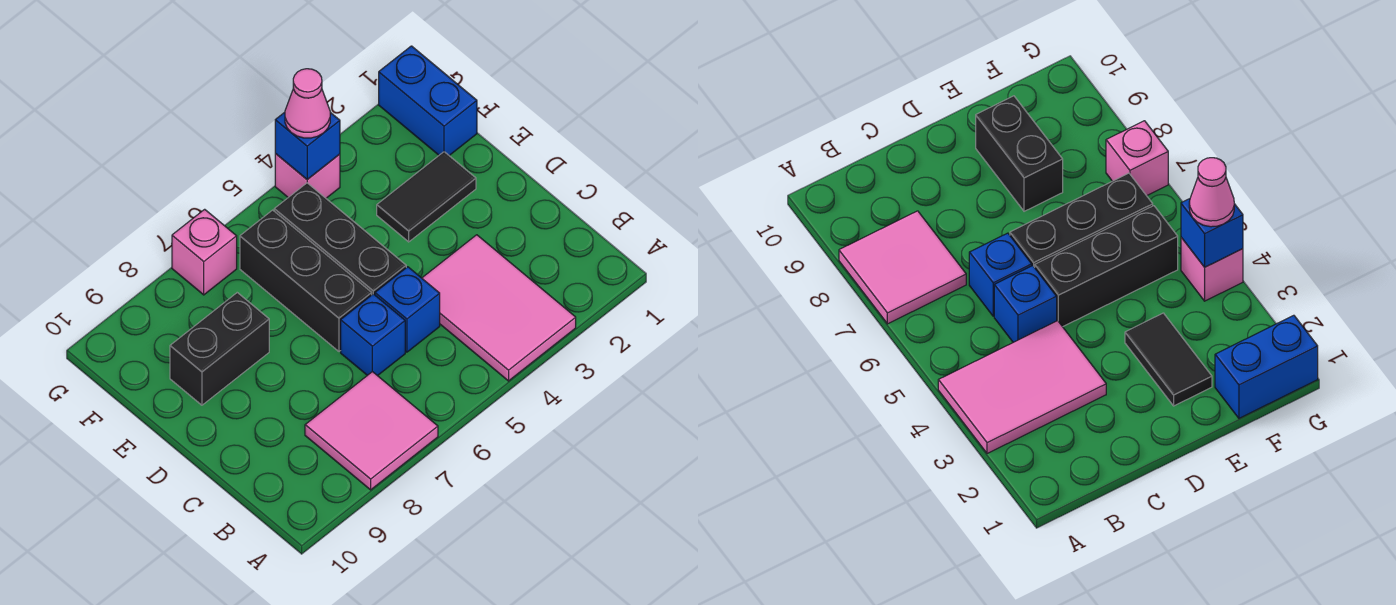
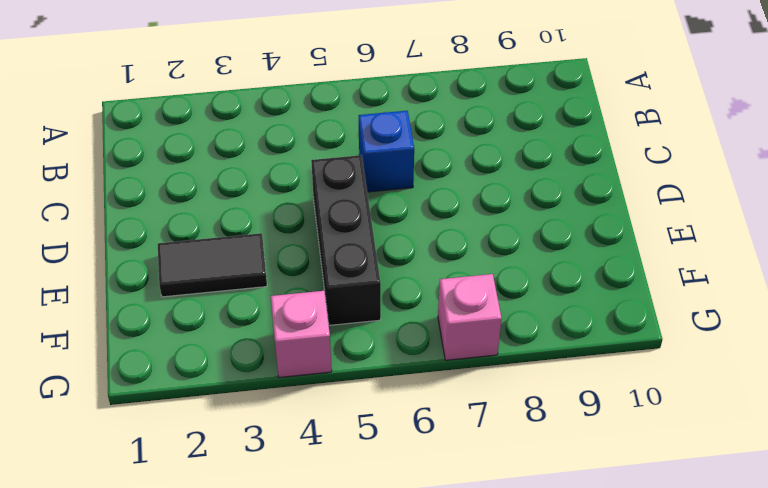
none -> pink 2x3 tile [422,235,576,381]
none -> pink 2x2 tile [305,372,438,490]
none -> blue 1x1 brick [375,267,440,352]

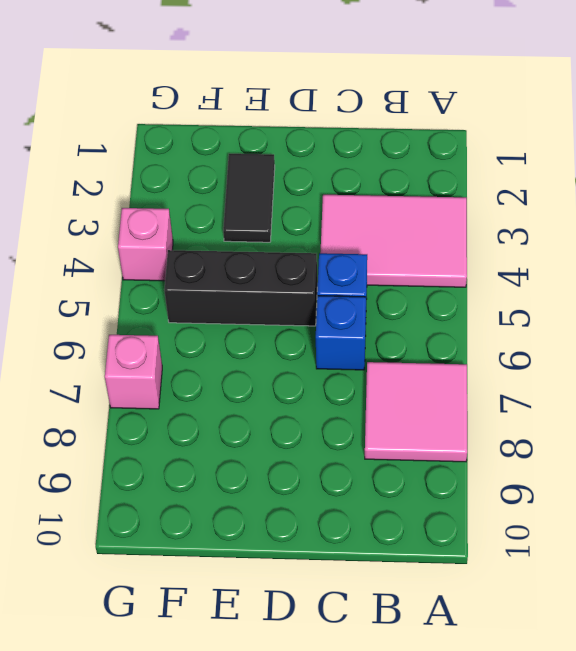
none -> black 1x3 brick [240,210,372,351]
none -> black 1x2 brick [170,293,269,405]
none -> blue 1x2 brick [379,46,477,155]

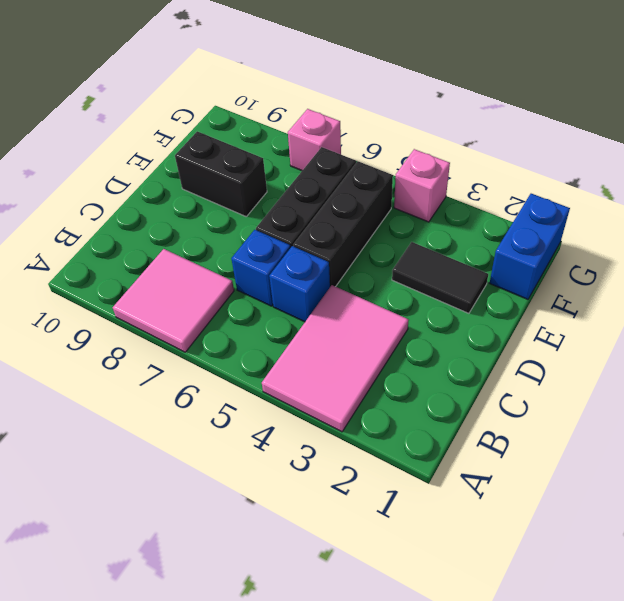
none -> blue 1x1 brick [275,112,340,179]
none -> pink 1x1 cone [285,69,330,138]

